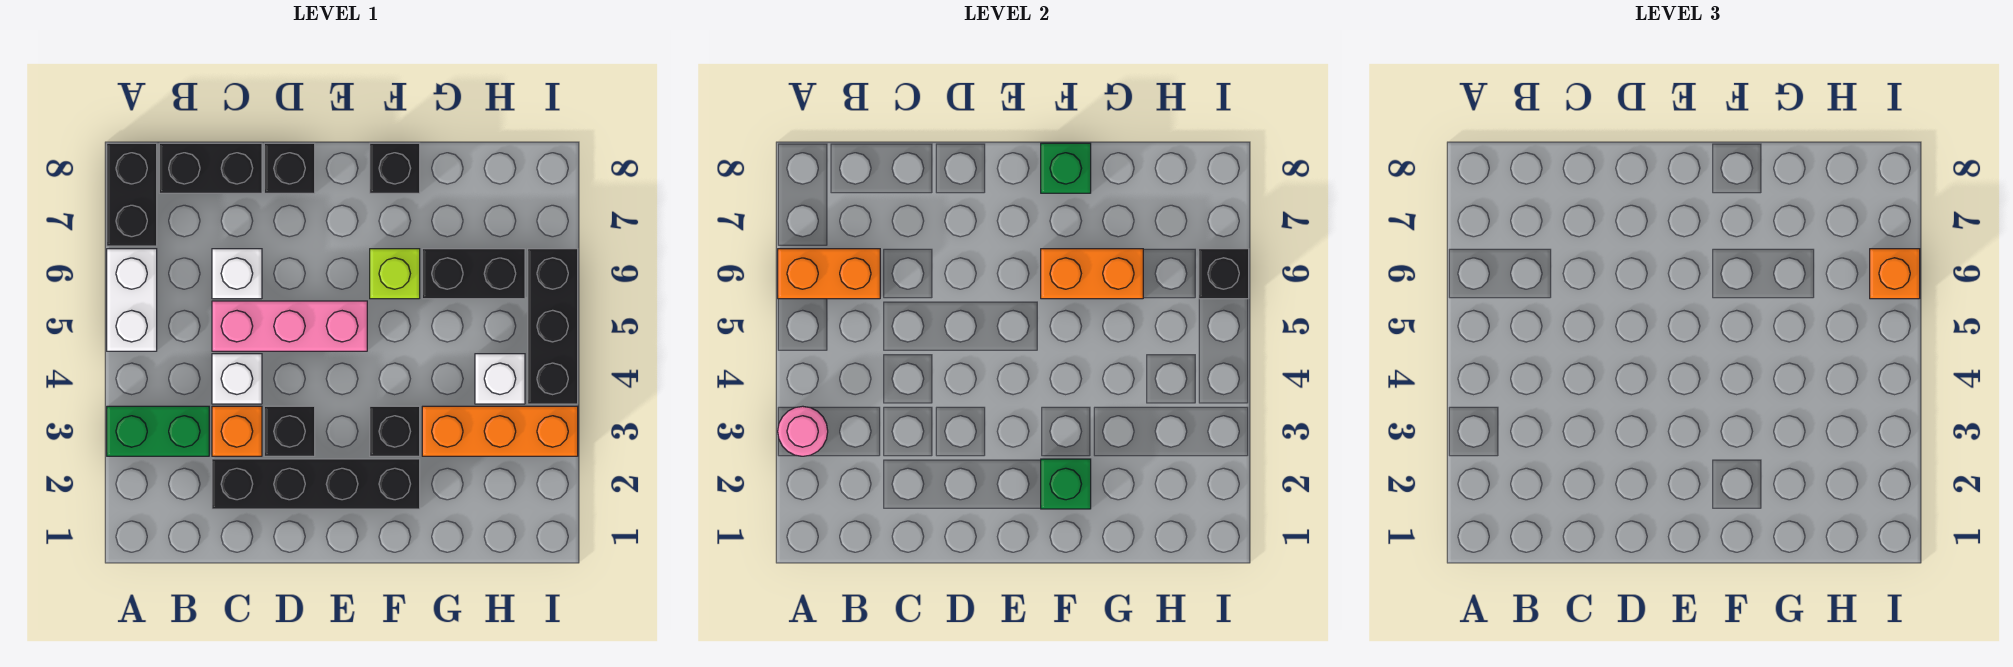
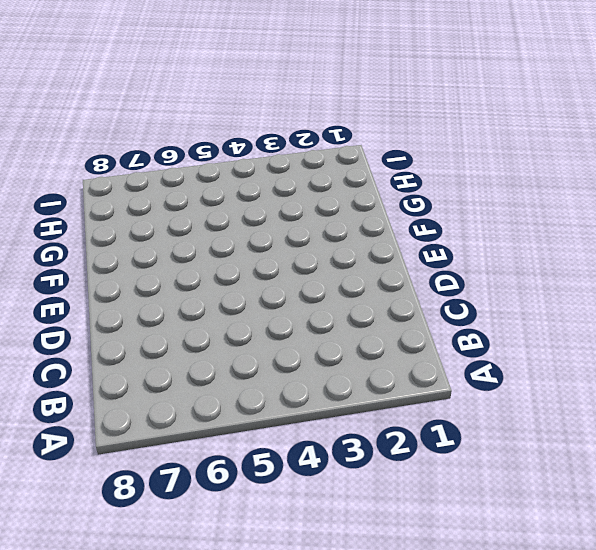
none -> green 1x2 brick [107,406,209,456]
none -> white 1x2 brick [107,249,157,351]
none -> black 1x2 brick [107,143,157,246]

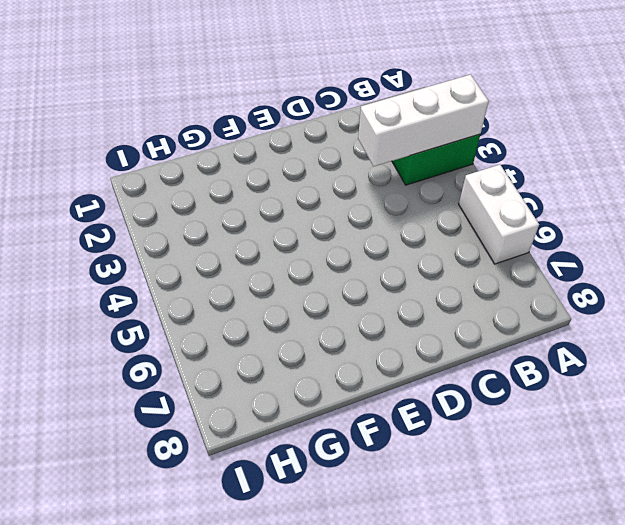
white 1x3 brick [358,74,489,166] -> pink 1x1 round brick [778,406,828,456]
none -> black 1x2 brick [107,143,157,246]
none -> black 1x2 brick [159,143,262,193]
none -> black 1x4 brick [212,459,420,509]

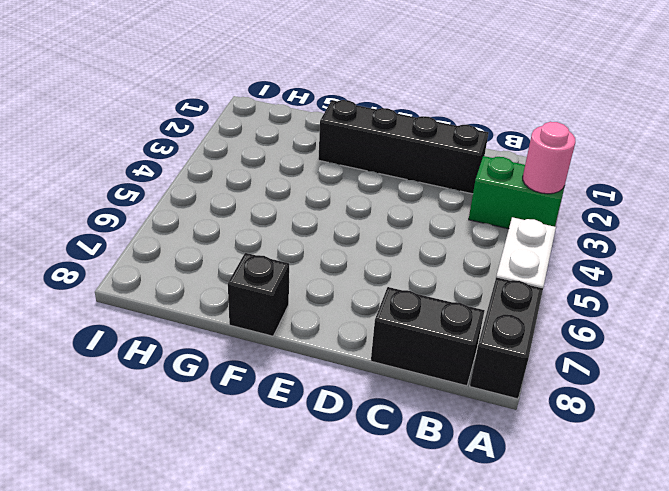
none -> orange 1x1 brick [212,406,262,456]
none -> white 1x1 brick [212,354,262,404]
none -> pink 1x3 brick [212,301,367,351]

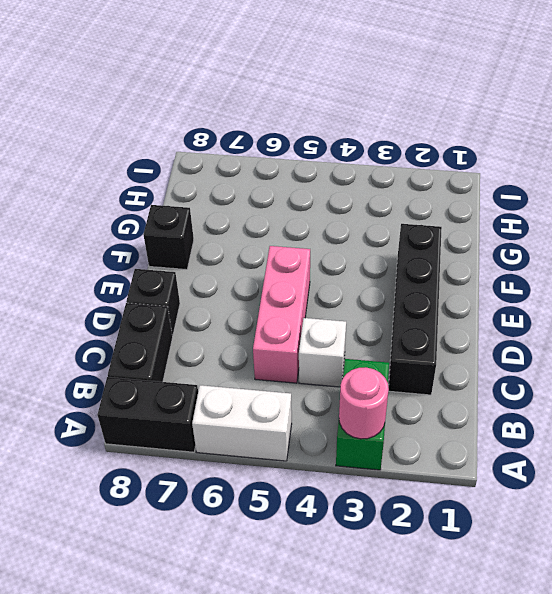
none -> orange 1x1 brick [212,406,262,456]
none -> white 1x1 brick [212,249,262,299]
none -> black 1x1 brick [264,406,315,456]

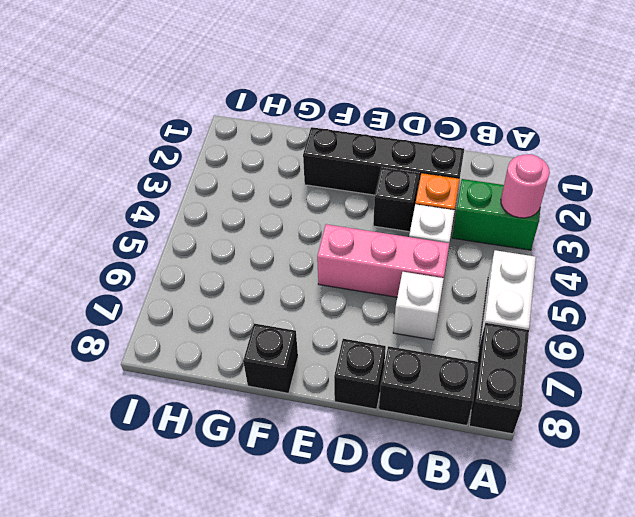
none -> black 1x1 brick [370,406,420,456]
none -> lime 1x1 brick [370,249,420,299]
none -> orange 1x3 brick [422,406,578,456]

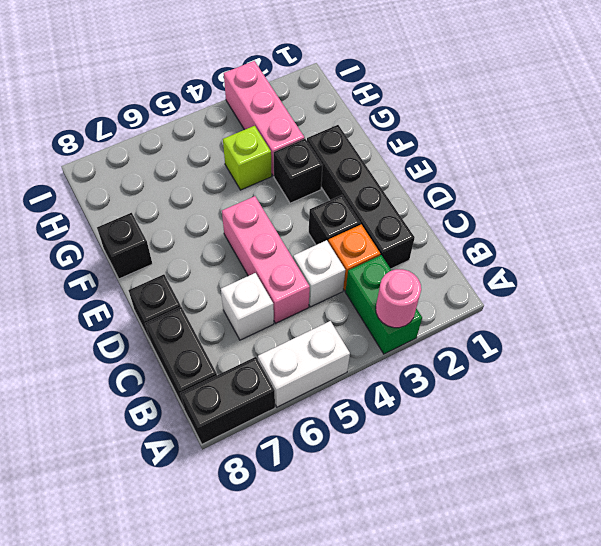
pink 1x3 brick [224,61,305,176] -> orange 1x3 brick [422,406,578,456]
lime 1x1 brick [223,126,272,190] -> lime 1x1 brick moved to [370,249,420,299]
none -> black 1x2 brick [422,249,525,299]
none -> white 1x1 brick [475,354,525,404]
none -> black 1x3 brick [528,249,578,404]

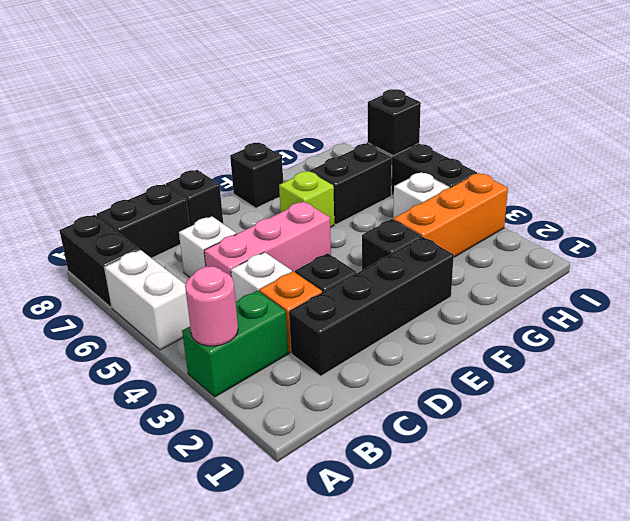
none -> orange 1x2 brick [778,249,880,299]
none -> green 1x1 brick [1041,459,1091,509]
none -> orange 1x2 brick [1041,249,1143,299]

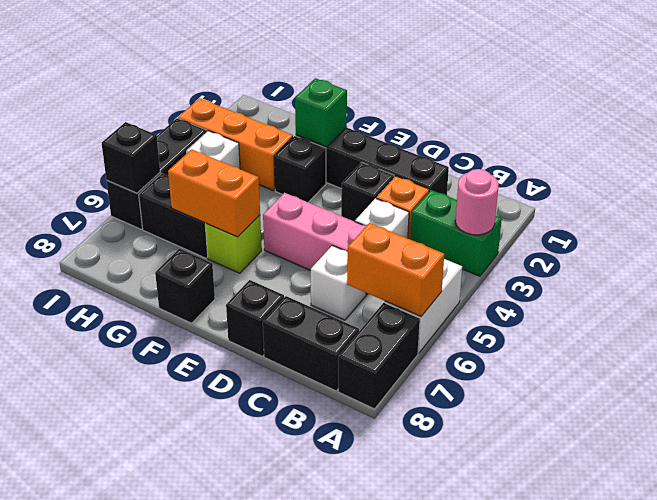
none -> green 1x1 brick [1041,143,1091,193]
none -> orange 1x1 brick [1870,249,1920,299]

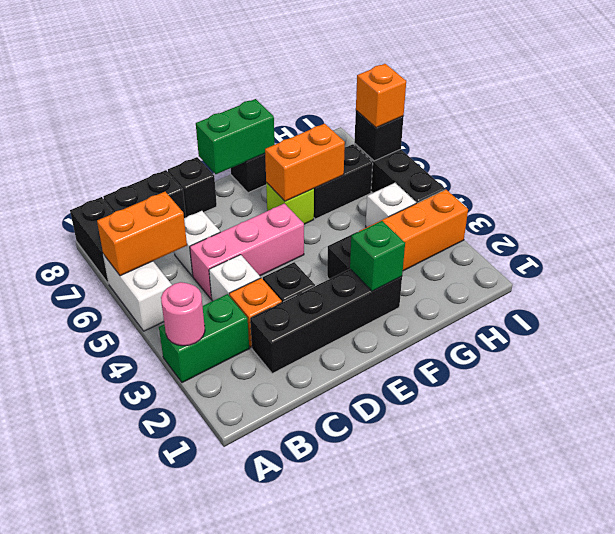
green 1x2 brick [196,99,275,174] -> green 1x1 brick [1041,143,1091,193]

